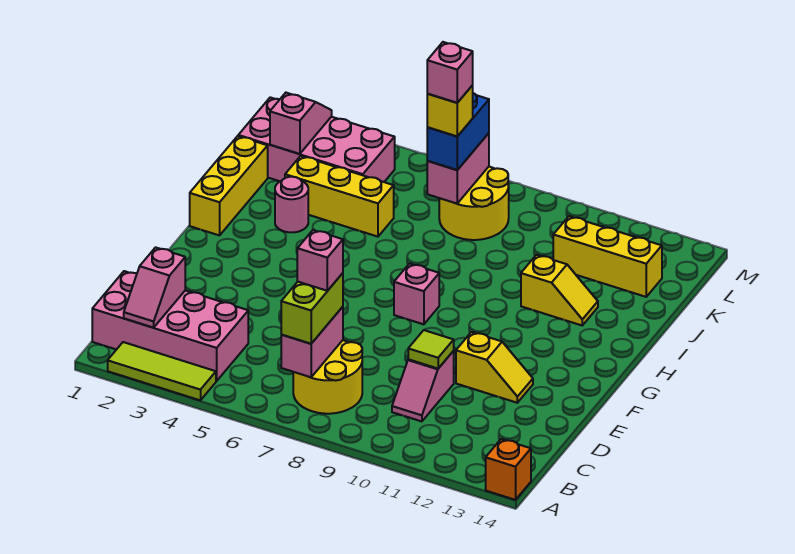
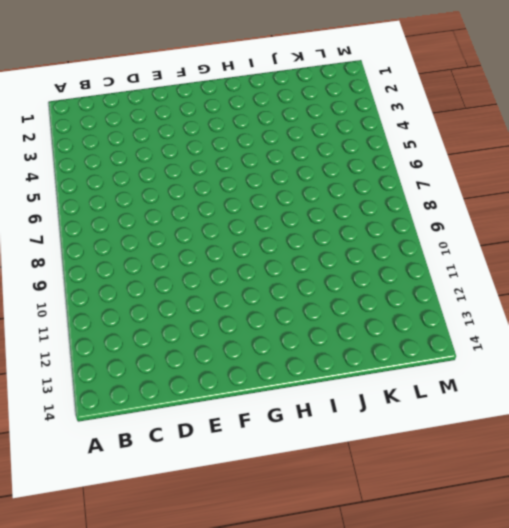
none -> lime 1x3 tile [108,342,216,400]
none -> orange 1x1 brick [486,439,531,500]
none -> pink 2x4 brick [92,271,248,381]

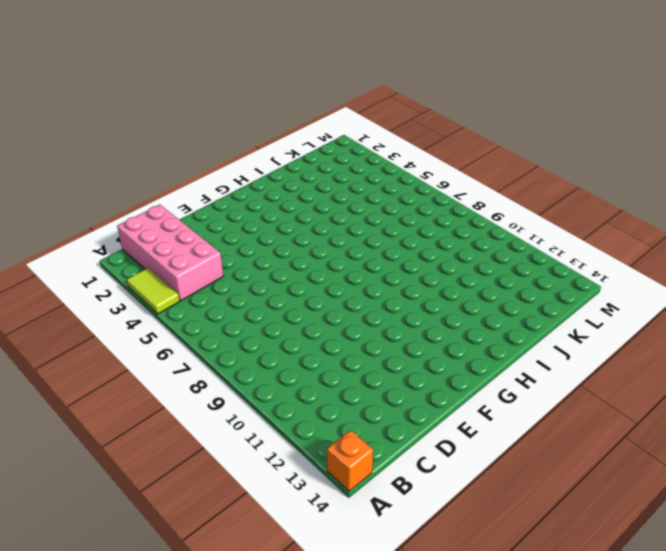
lime 1x2 tile [127,268,180,314] -> lime 1x3 tile [108,342,216,400]
none -> yellow 2x2 round brick [293,340,362,414]
none -> pink 1x2 slope [392,351,454,421]
none -> yellow 1x2 slope [456,332,533,403]

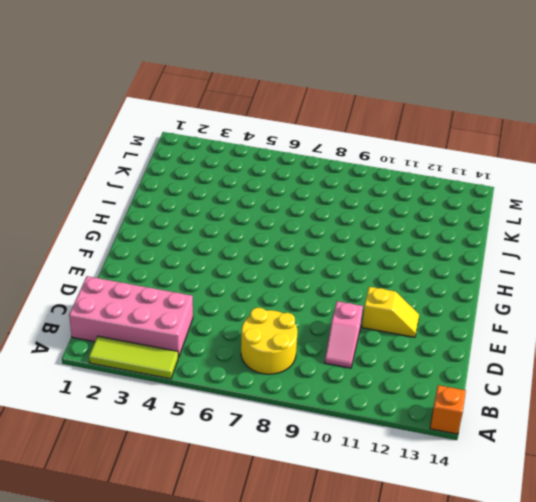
none -> pink 1x1 brick [394,264,439,324]
none -> yellow 1x3 brick [190,136,268,235]
none -> pink 1x1 round brick [275,177,308,232]

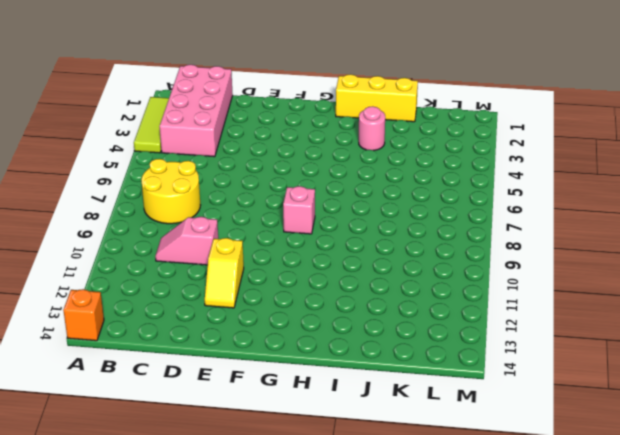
none -> yellow 1x2 slope [521,255,598,325]
none -> yellow 1x3 brick [285,156,394,237]
none -> pink 2x4 brick [238,97,395,182]

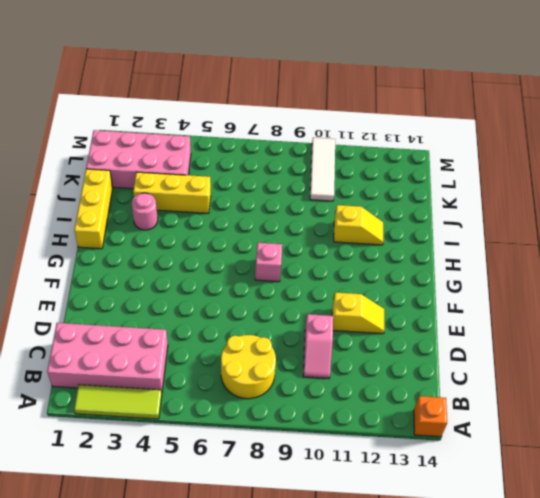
white 1x3 tile [310,138,335,201] -> none
none -> yellow 2x2 round brick [439,167,509,240]
none -> yellow 1x3 brick [553,216,662,297]
none -> pink 1x2 slope [124,247,185,328]

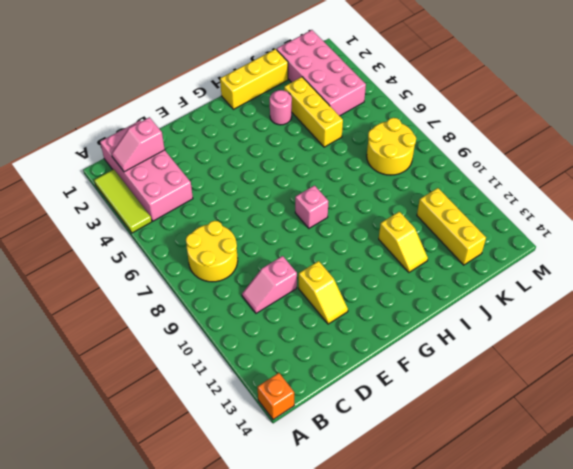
none -> pink 1x2 brick [281,307,343,377]
none -> lime 1x1 tile [408,330,454,368]
none -> pink 1x2 slope [270,93,332,154]

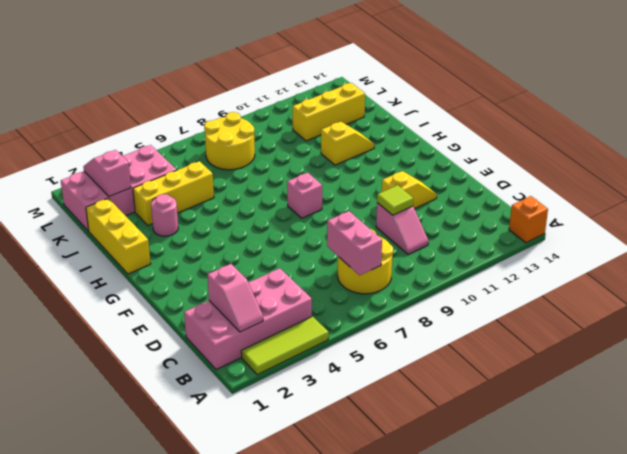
none -> pink 1x2 brick [427,133,489,204]
none -> lime 1x2 brick [281,273,343,344]
none -> blue 1x2 brick [427,93,489,170]

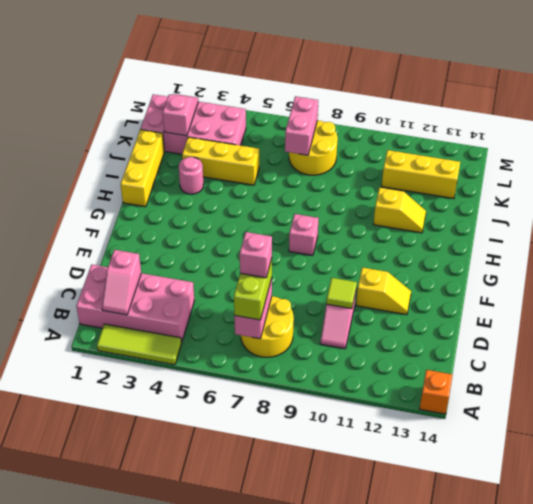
none -> blue 1x2 brick [427,93,489,170]
none -> yellow 1x1 brick [427,85,473,136]
none -> pink 1x1 brick [427,42,473,103]

